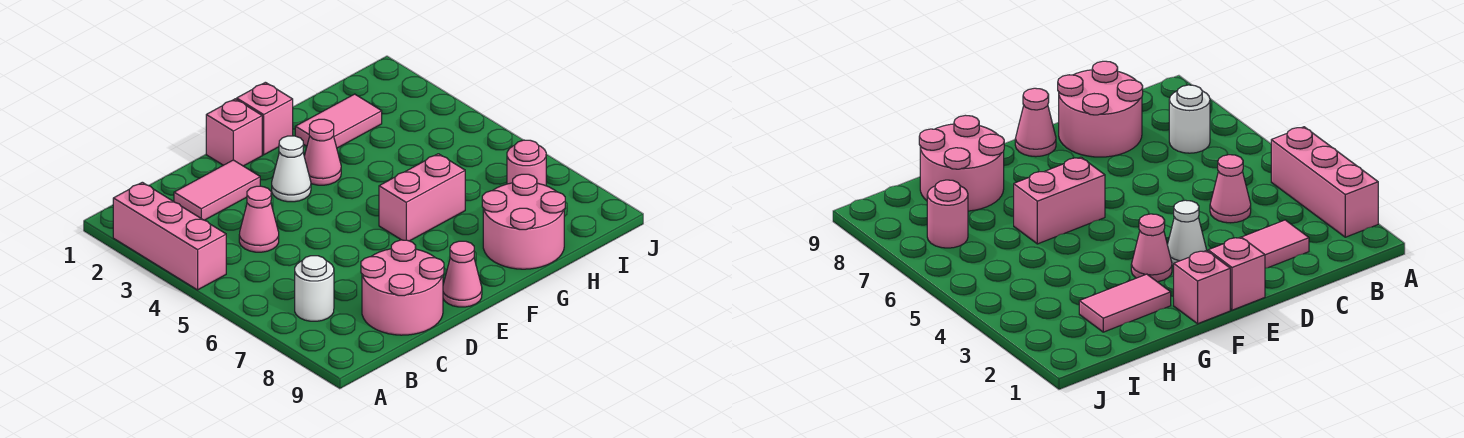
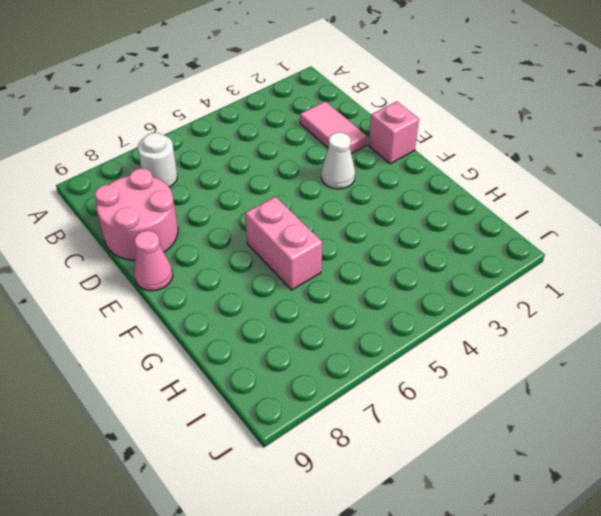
none -> pink 1x3 brick [113,182,226,290]
none -> pink 1x1 cone [239,186,279,252]
none -> pink 1x1 brick [237,82,293,155]

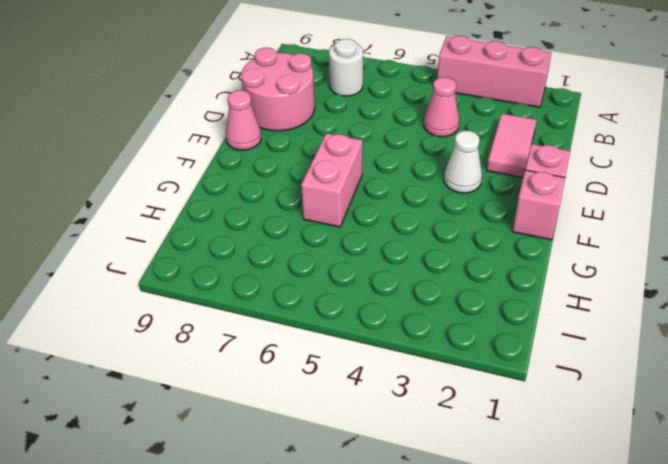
none -> pink 1x1 cone [304,119,341,185]
none -> pink 1x2 tile [295,94,382,148]
none -> pink 2x2 round brick [482,174,565,269]

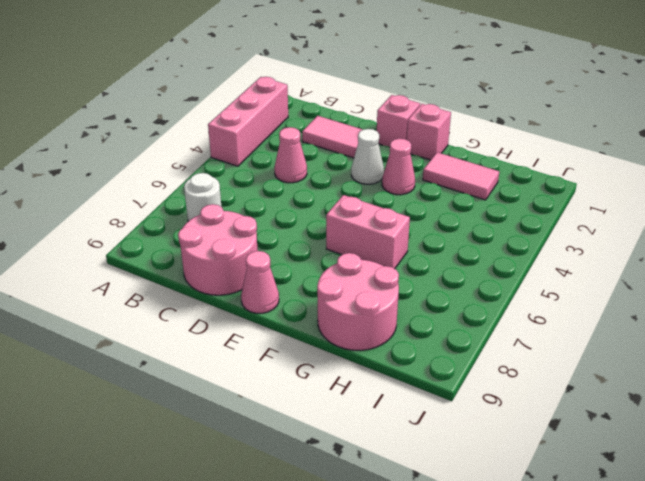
none -> pink 1x1 round brick [507,140,546,186]

